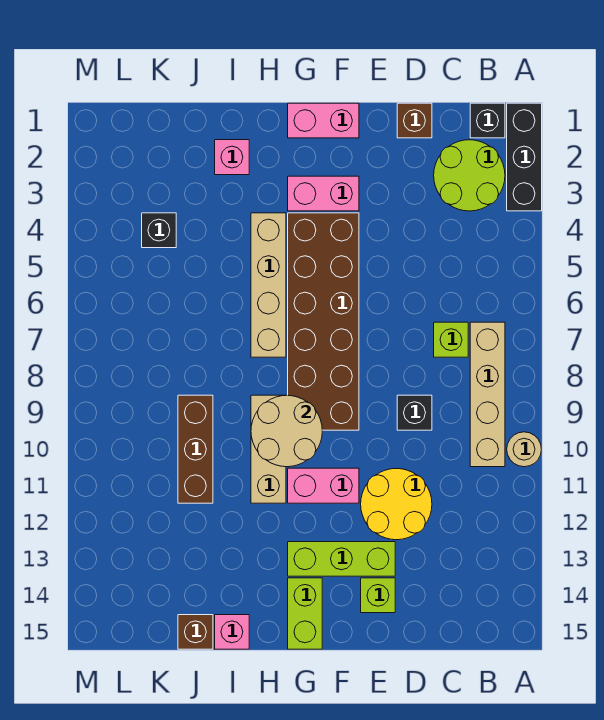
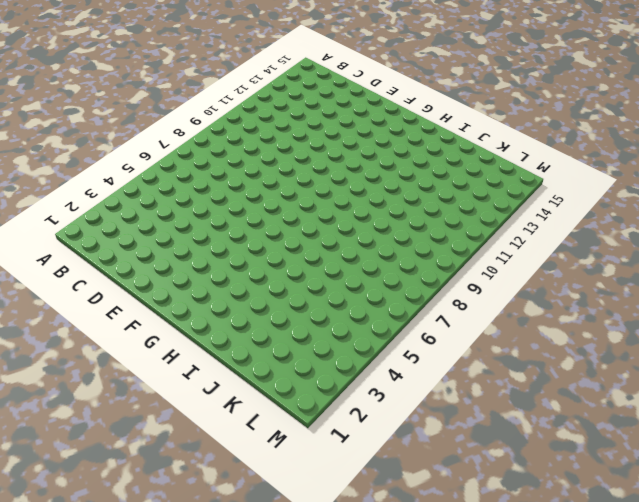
none -> black 1x3 brick [507,103,542,211]
none -> tan 1x1 round brick [507,432,541,467]
none -> black 1x1 brick [470,103,505,138]

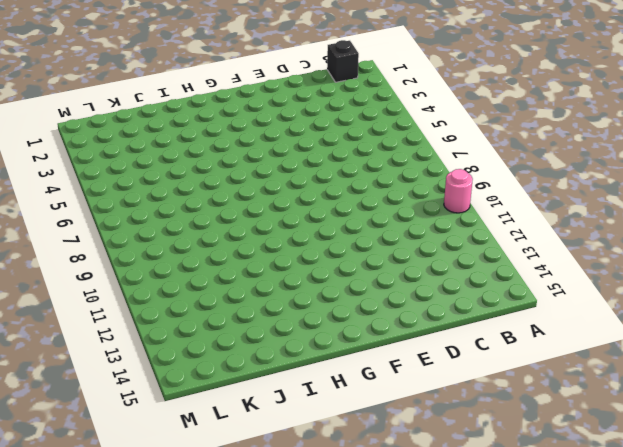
pink 1x1 round brick [444,169,473,213] -> tan 1x1 round brick [507,432,541,467]
none -> black 1x3 brick [507,103,542,211]
none -> lime 2x2 round brick [434,140,505,211]
none -> tan 1x4 brick [470,322,505,467]

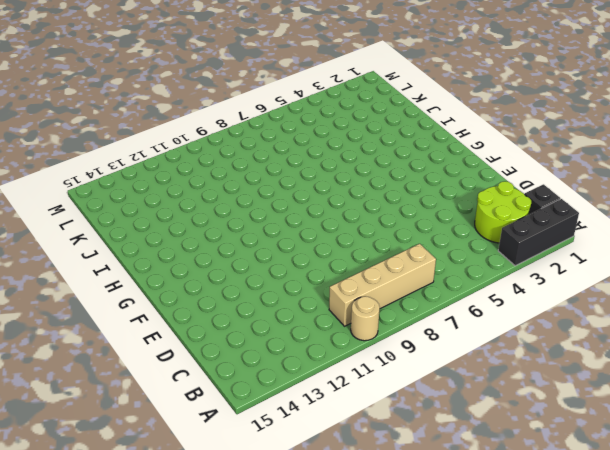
none -> lime 1x1 brick [434,322,468,357]
none -> brown 1x1 brick [397,103,432,138]
none -> black 1x1 brick [397,395,432,430]

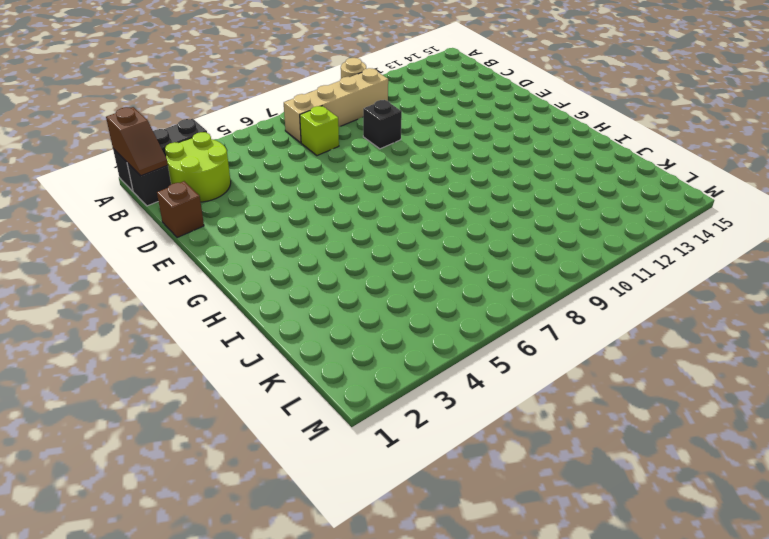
brown 1x2 slope [106,107,168,176] -> none
none -> yellow 2x2 round brick [361,468,432,540]
none -> lime 1x3 brick [288,542,395,576]
none -> lime 1x1 brick [361,578,395,613]

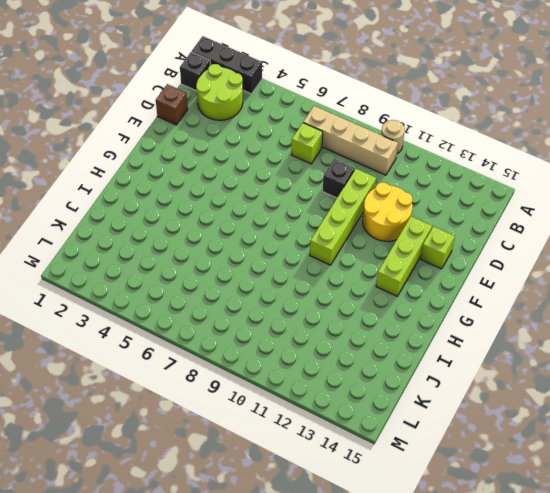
lime 1x4 brick [310,169,376,265] -> none
none -> pink 1x2 brick [288,103,359,138]
none -> pink 1x2 brick [288,176,359,211]
none -> brown 2x6 brick [288,213,359,430]

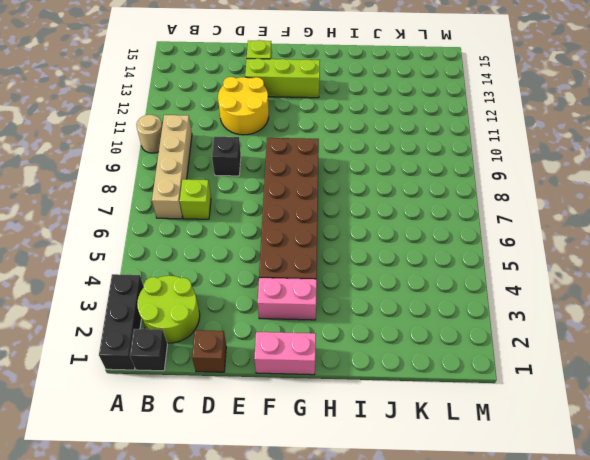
none -> pink 1x2 brick [288,468,359,503]
none -> lime 1x2 brick [288,578,322,649]
none -> tan 1x4 brick [251,213,286,357]

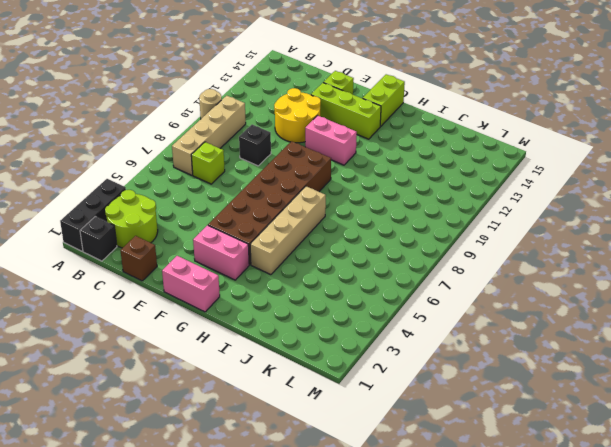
none -> tan 1x3 brick [251,395,286,503]
none -> pink 1x1 brick [215,140,249,175]
none -> pink 1x1 brick [215,615,249,649]

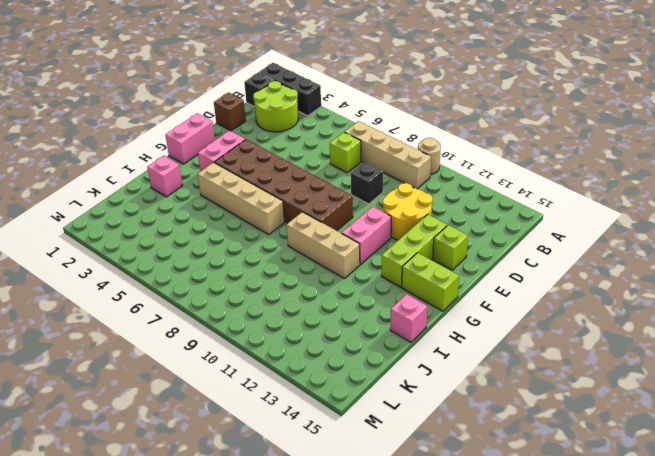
none -> brown 1x3 brick [178,395,213,503]
none -> brown 1x1 brick [178,615,213,649]
none -> black 1x1 brick [142,213,176,248]

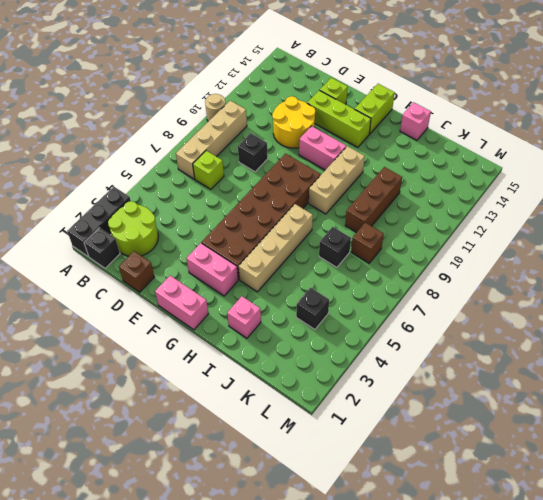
black 1x1 brick [319,227,351,267] -> none
brown 1x1 brick [351,223,384,263] -> brown 1x1 brick moved to [178,615,213,649]
none -> tan 2x2 round brick [251,395,322,467]

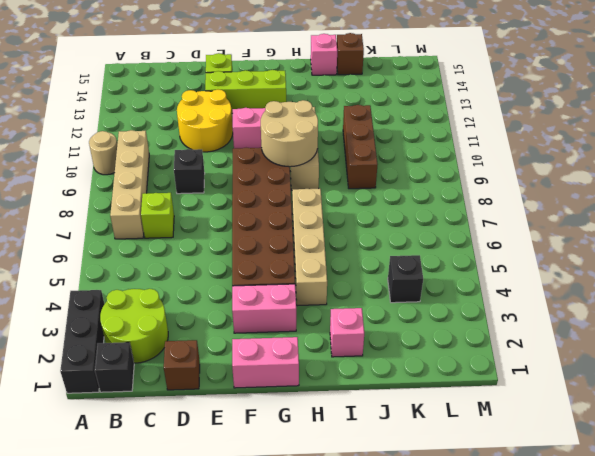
none -> lime 1x2 brick [288,578,322,649]

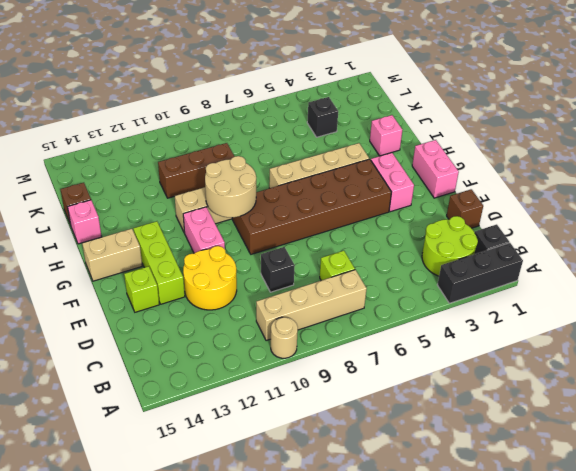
tan 1x2 brick [82,229,142,281] -> lime 1x2 brick [288,578,322,649]

